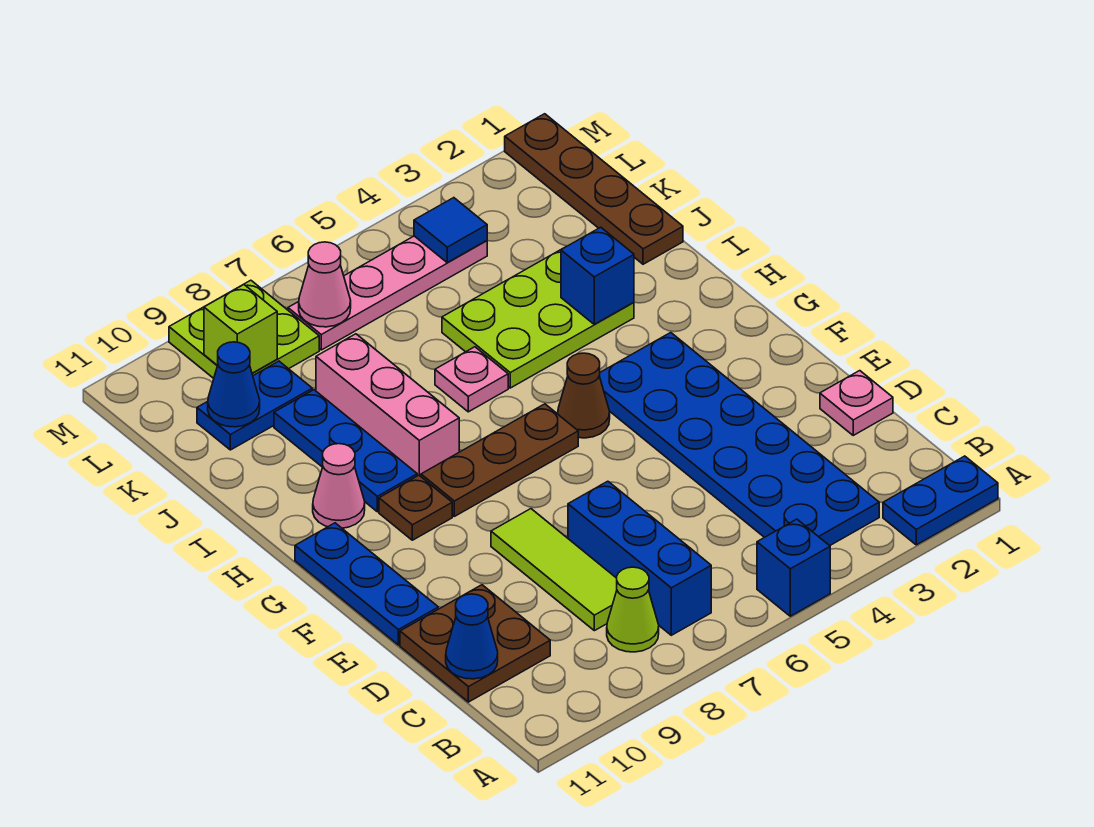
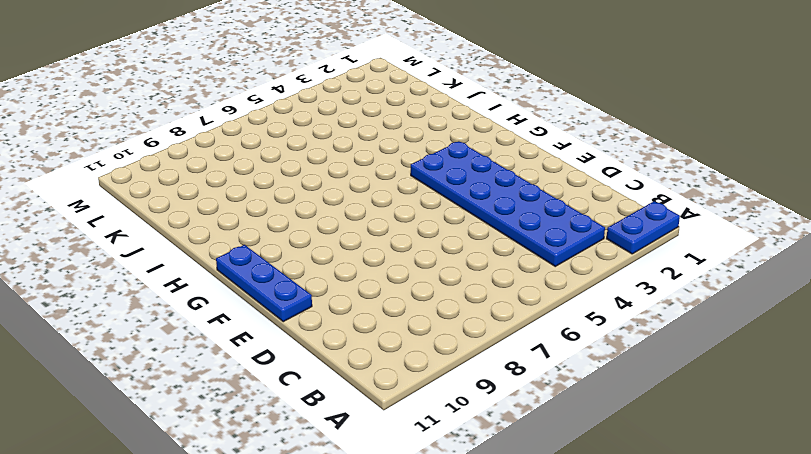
none -> blue 1x1 brick [757,519,830,616]
none -> blue 1x3 brick [568,481,711,635]
none -> lime 1x1 cone [607,567,659,652]

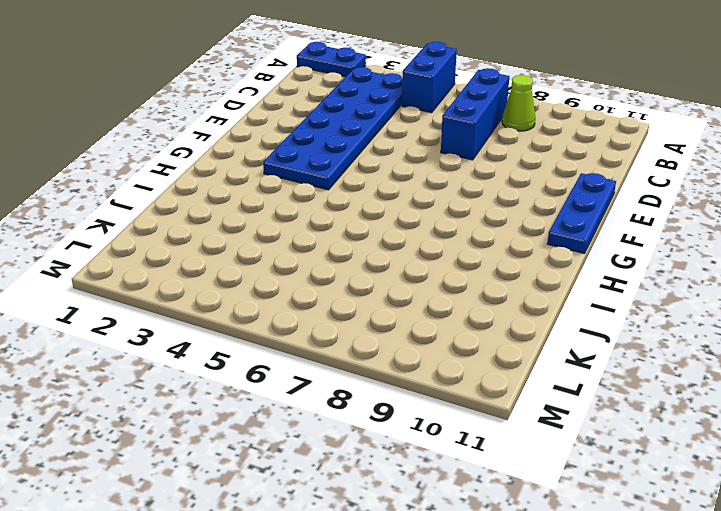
blue 1x2 brick [402,42,457,113] -> blue 1x1 brick [757,519,830,616]
none -> lime 1x3 tile [491,509,617,631]
none -> brown 2x2 plate [400,585,550,702]
none -> pink 1x1 plate [820,371,893,435]

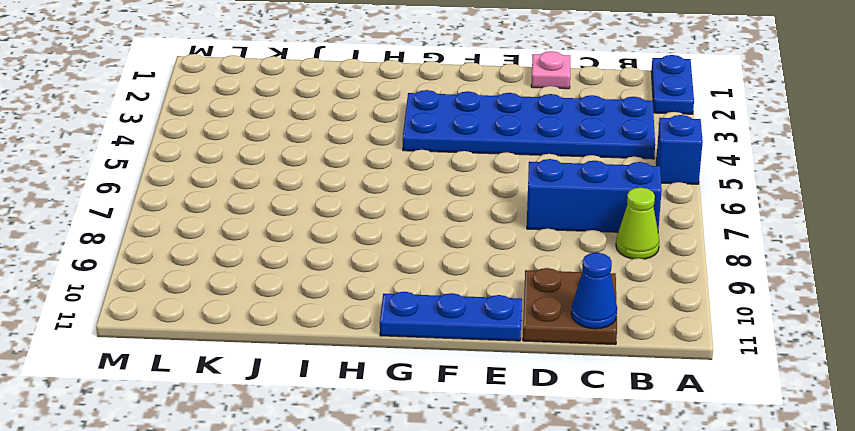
none -> lime 1x3 tile [491,509,617,631]
none -> brown 1x1 cone [558,353,610,438]
none -> brown 1x3 plate [421,404,578,516]

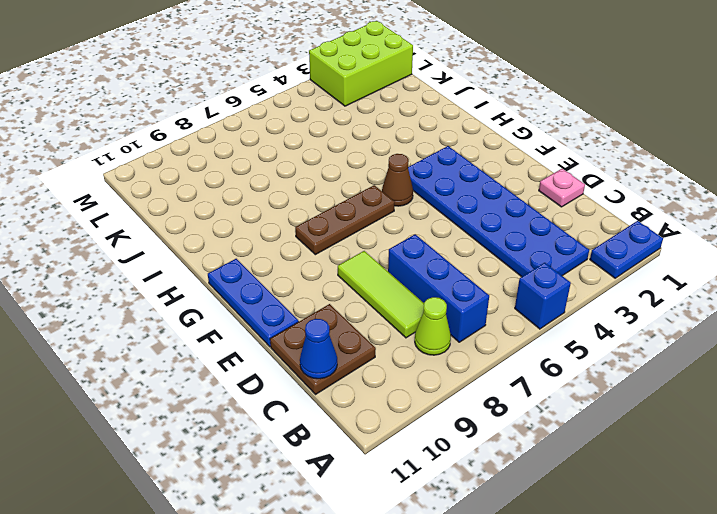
lime 2x3 brick [309,21,413,106] -> brown 1x4 plate [505,114,683,264]
none -> brown 1x1 plate [379,475,452,540]
none -> pink 1x3 brick [316,334,459,476]
none -> blue 1x3 plate [274,390,417,512]

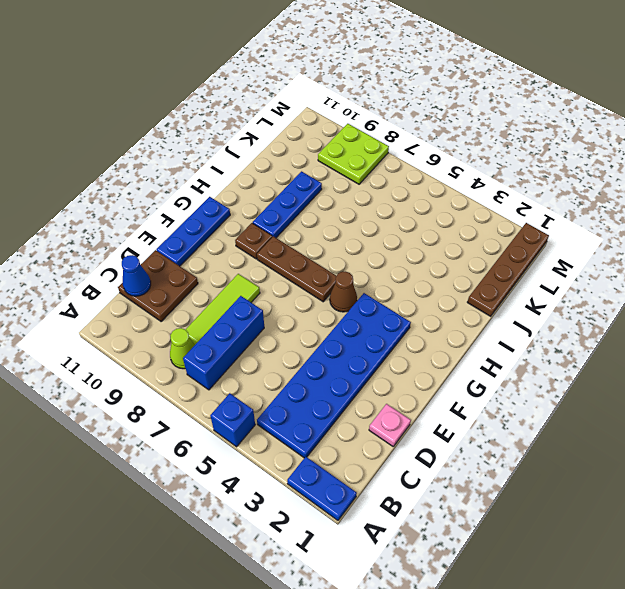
none -> pink 1x3 brick [316,334,459,476]
none -> pink 1x1 cone [313,444,365,528]
none -> lime 2x3 plate [442,250,634,388]

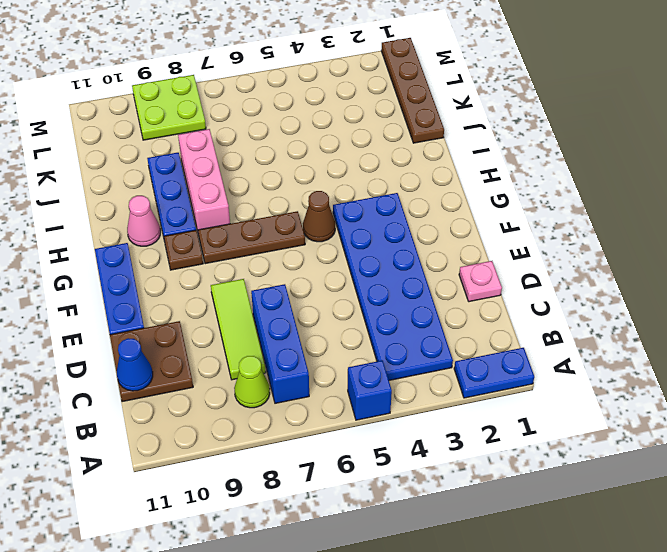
none -> lime 2x3 plate [442,250,634,388]
none -> pink 1x1 plate [435,347,508,412]
none -> blue 1x2 plate [197,361,312,450]

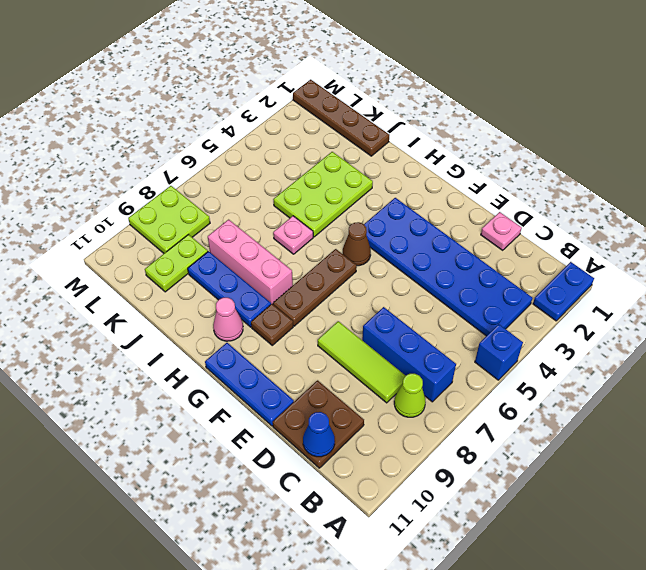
lime 1x2 plate [145,235,208,292] -> blue 1x2 plate [197,361,312,450]
none -> pink 1x4 plate [288,236,487,350]
none -> blue 1x1 brick [561,227,634,324]
none -> blue 1x1 cone [208,342,260,427]

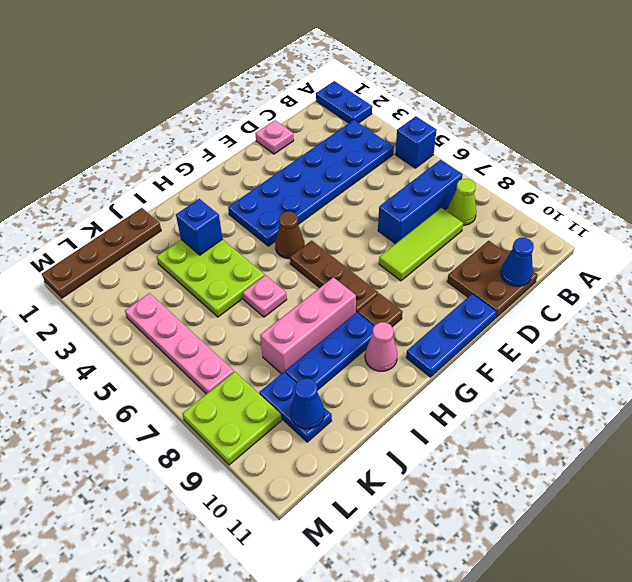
none -> blue 1x1 tile [414,198,487,262]
none -> pink 1x1 cone [299,242,351,327]
none -> lime 1x1 brick [204,285,277,373]

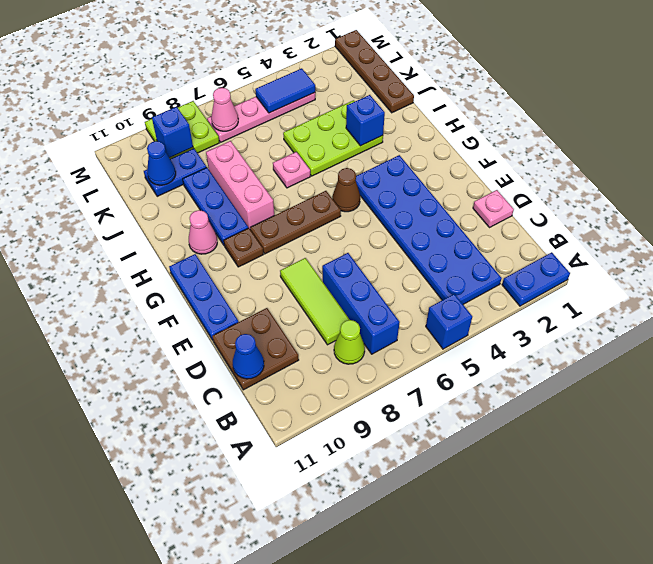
blue 1x2 tile [255,68,315,113] -> blue 1x1 tile [414,198,487,262]
blue 1x1 brick [152,107,193,158] -> lime 1x1 brick [204,285,277,373]

